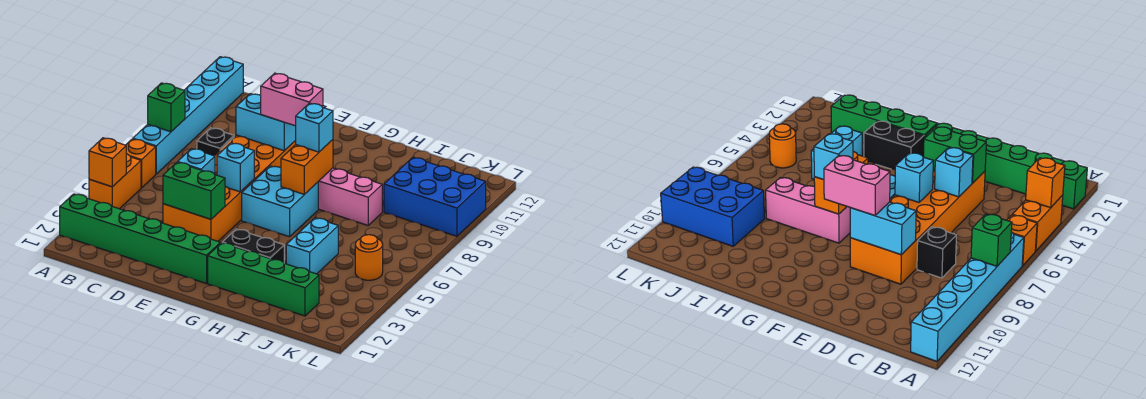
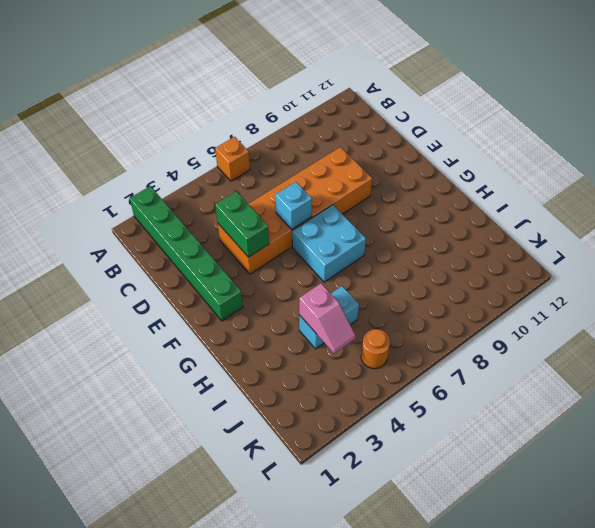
pink 1x2 slope [299,284,356,353] -> none
none -> orange 1x2 brick [89,154,141,209]
none -> cyan 1x6 brick [133,57,243,174]
none -> black 1x1 brick [197,128,234,156]

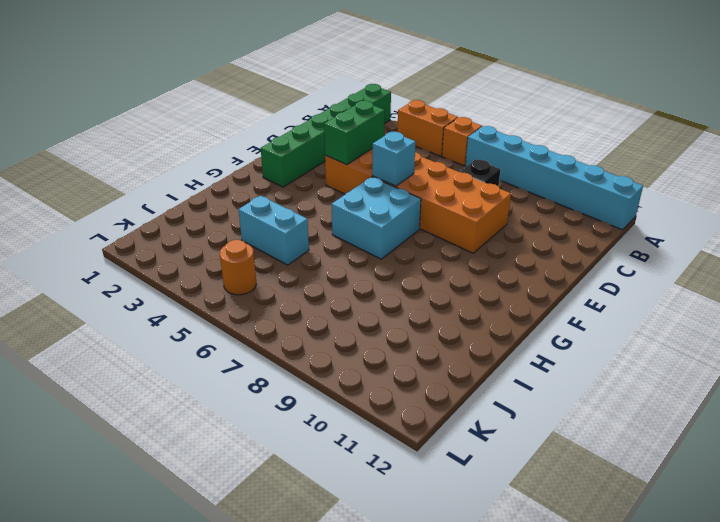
none -> green 1x4 brick [208,243,319,316]
none -> black 1x2 brick [222,229,284,263]
none -> pink 1x3 brick [318,168,382,225]

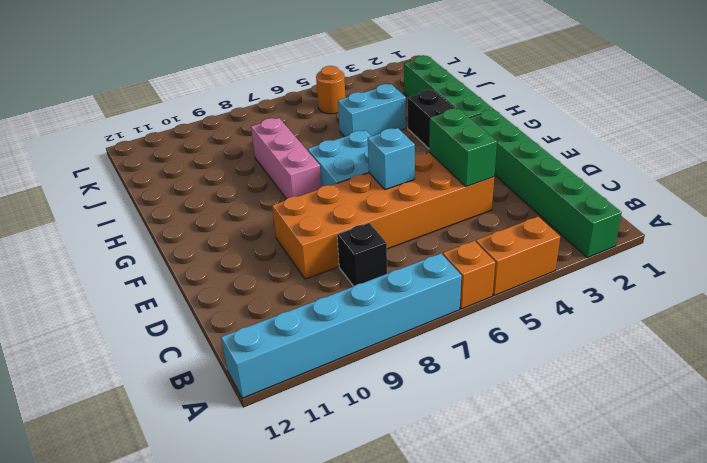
none -> blue 2x3 brick [384,157,486,236]
none -> orange 1x1 brick [89,138,126,187]
none -> green 1x1 brick [148,83,185,132]

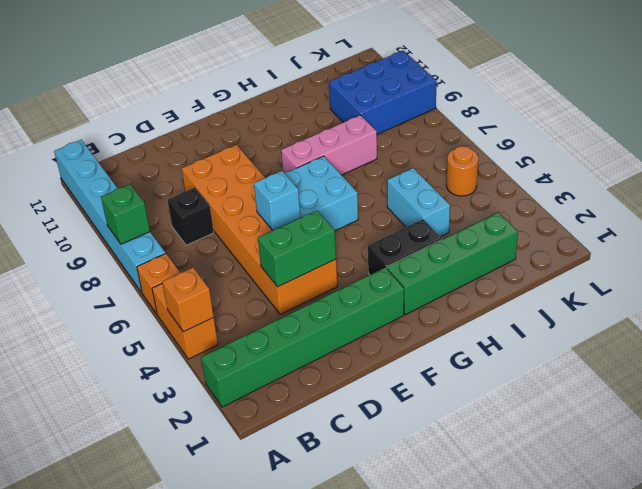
none -> cyan 1x1 brick [178,149,215,175]
none -> cyan 1x2 brick [236,94,296,151]
none -> orange 1x2 brick [281,140,333,194]

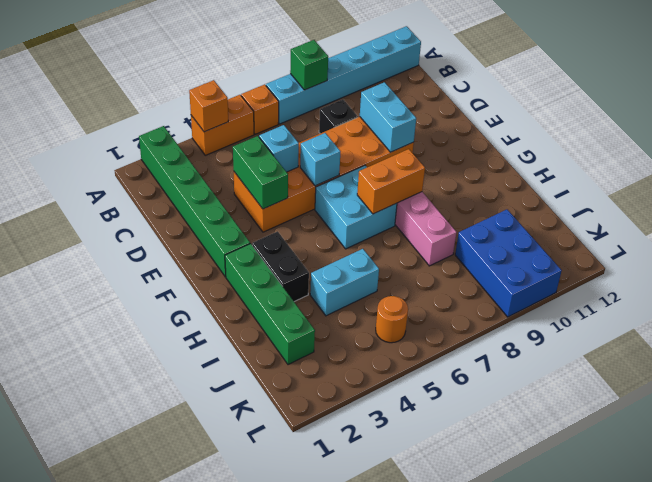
none -> pink 1x2 brick [261,73,323,126]
none -> cyan 1x1 brick [295,103,333,152]

